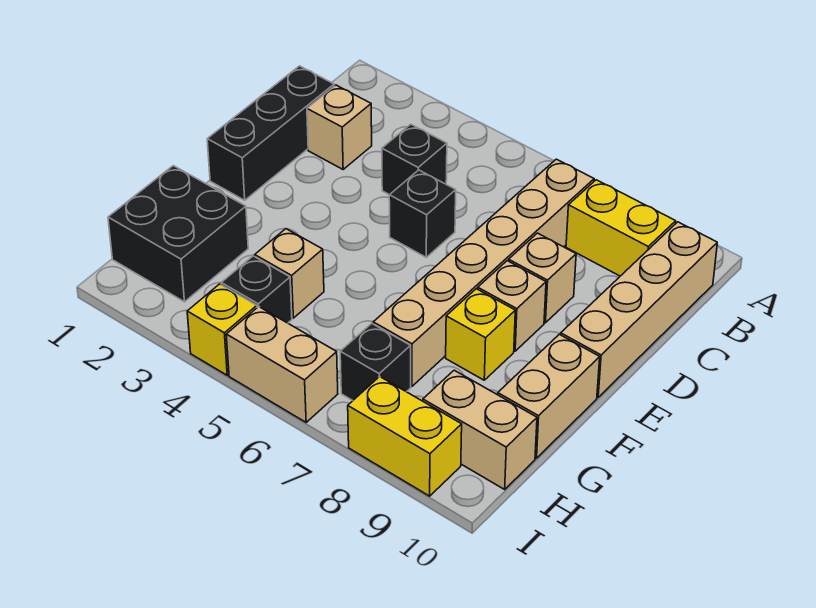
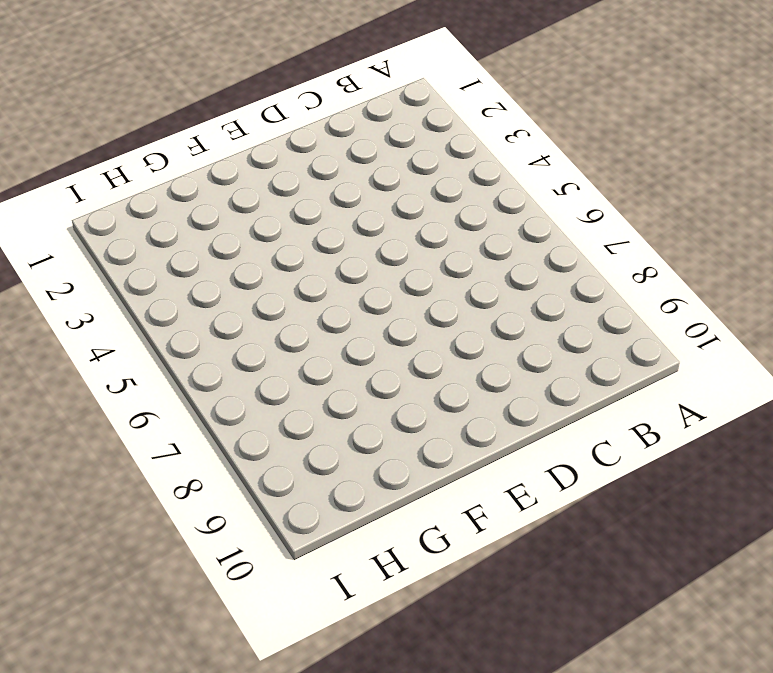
none -> tan 1x6 brick [373,159,594,386]
none -> yellow 1x2 brick [566,180,676,276]
none -> tan 1x4 brick [561,222,717,397]

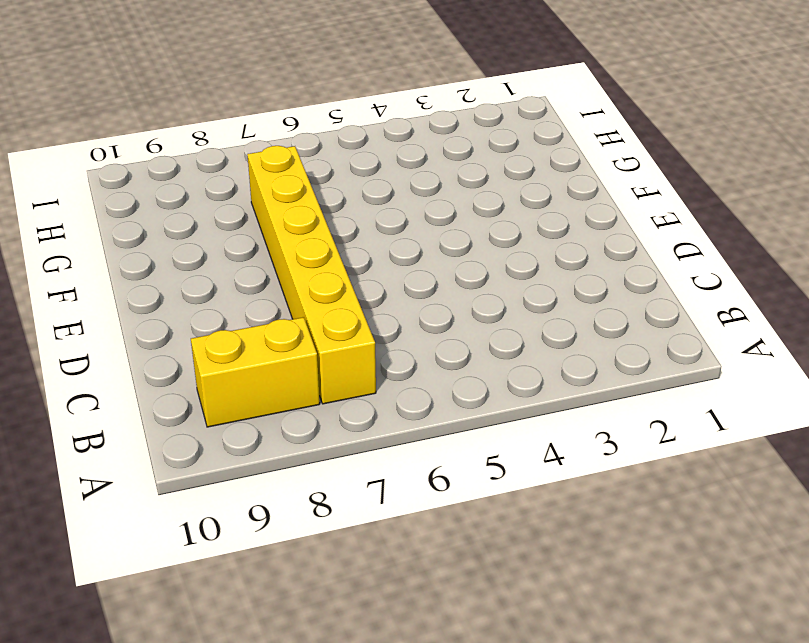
yellow 1x6 brick [247,146,376,404] -> tan 1x6 brick [373,159,594,386]
none -> tan 1x4 brick [561,222,717,397]
none -> black 1x3 brick [207,66,334,200]
none -> tan 1x1 brick [307,85,372,169]

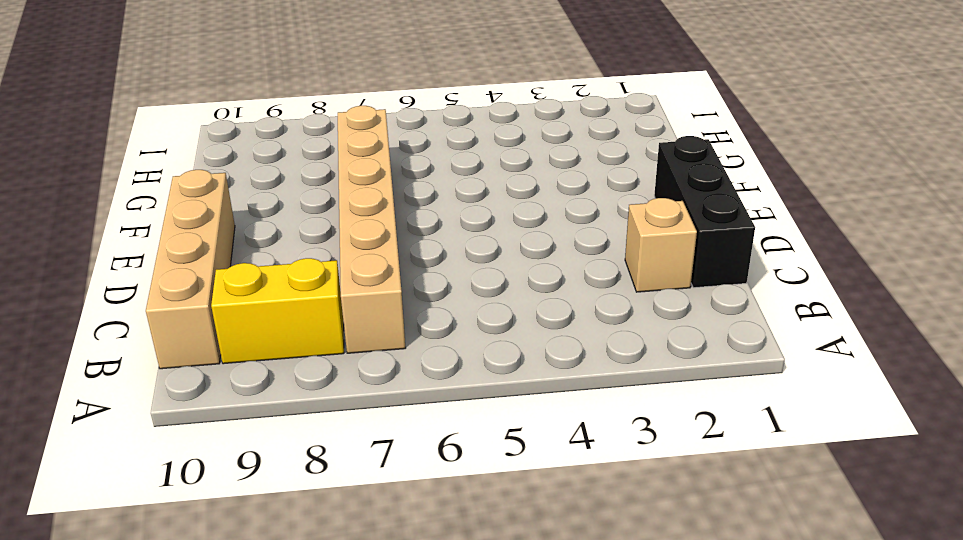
none -> black 1x1 brick [382,124,447,195]
none -> black 1x1 brick [389,170,456,257]
none -> tan 1x1 brick [509,233,576,323]

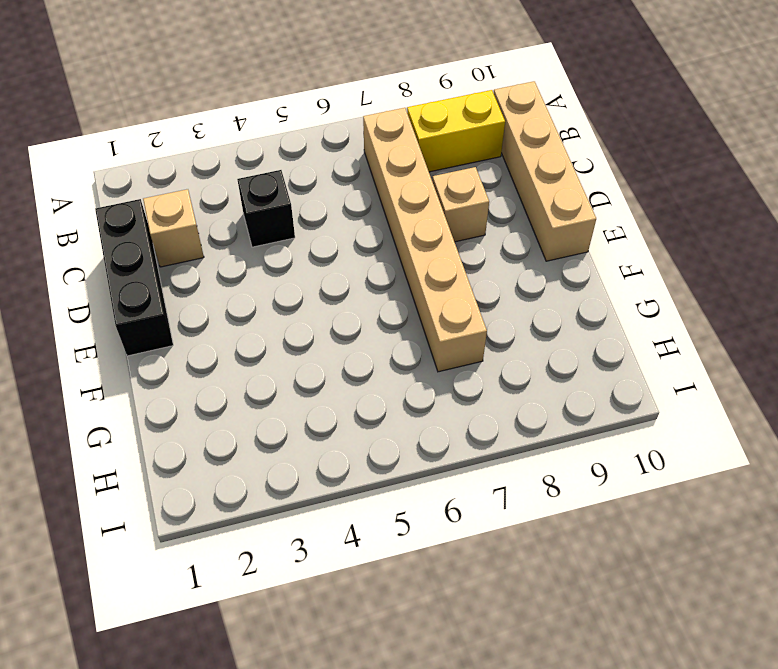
none -> black 1x1 brick [389,170,456,257]
none -> tan 1x1 brick [478,261,546,351]
none -> yellow 1x1 brick [446,289,515,380]

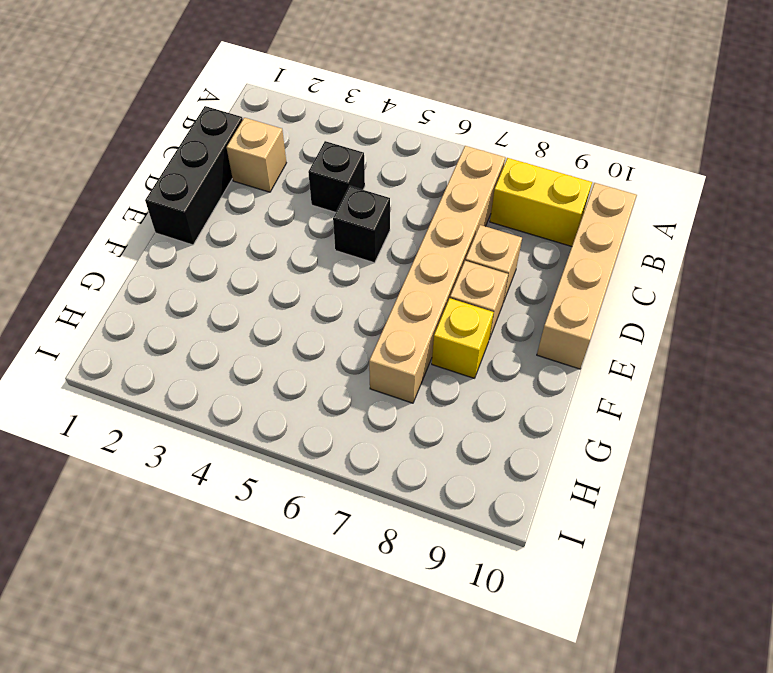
none -> tan 1x2 brick [498,334,600,458]
none -> black 2x2 brick [108,166,248,302]
none -> tan 1x1 brick [255,229,324,318]

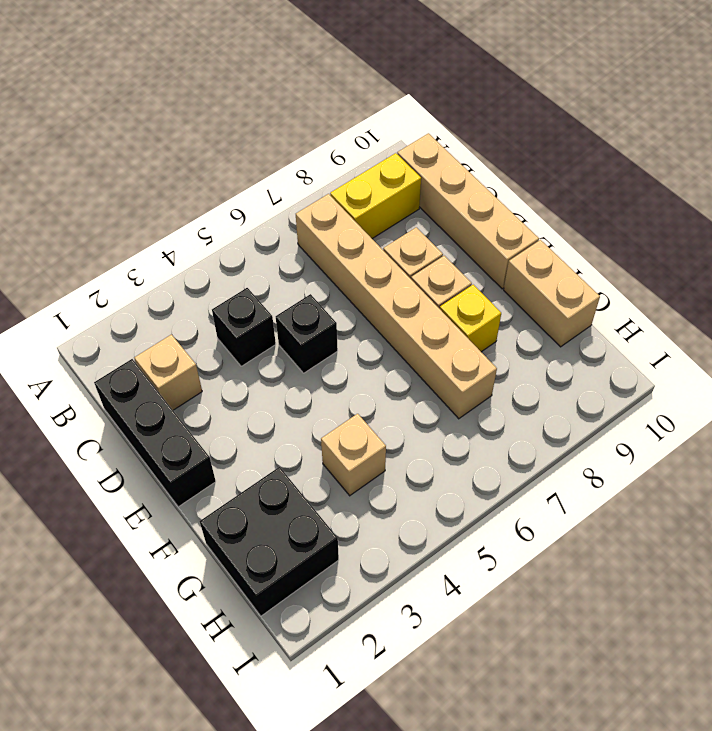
none -> black 1x1 brick [221,256,292,323]
none -> black 1x1 brick [340,323,411,400]
none -> tan 1x2 brick [423,370,537,489]

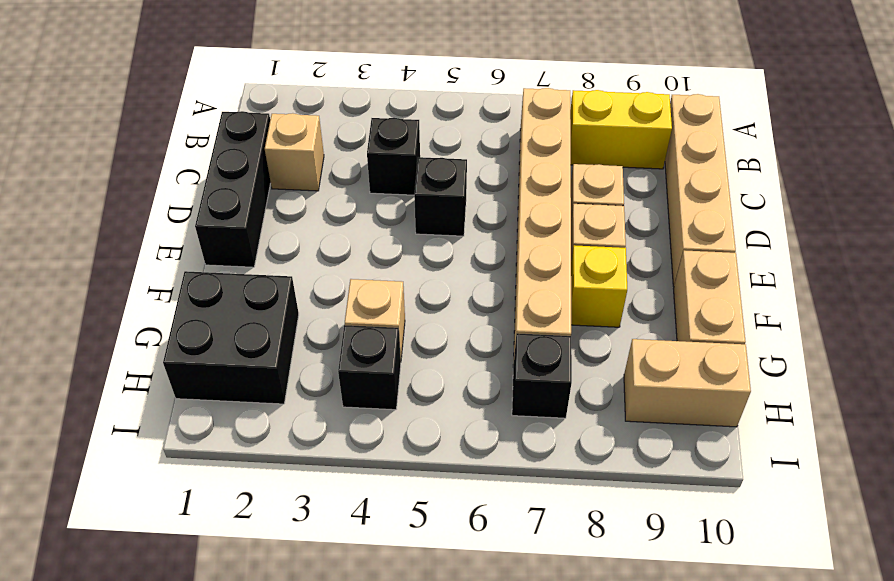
none -> yellow 1x1 brick [187,284,257,375]
none -> tan 1x2 brick [226,307,338,422]
none -> yellow 1x2 brick [348,376,462,496]

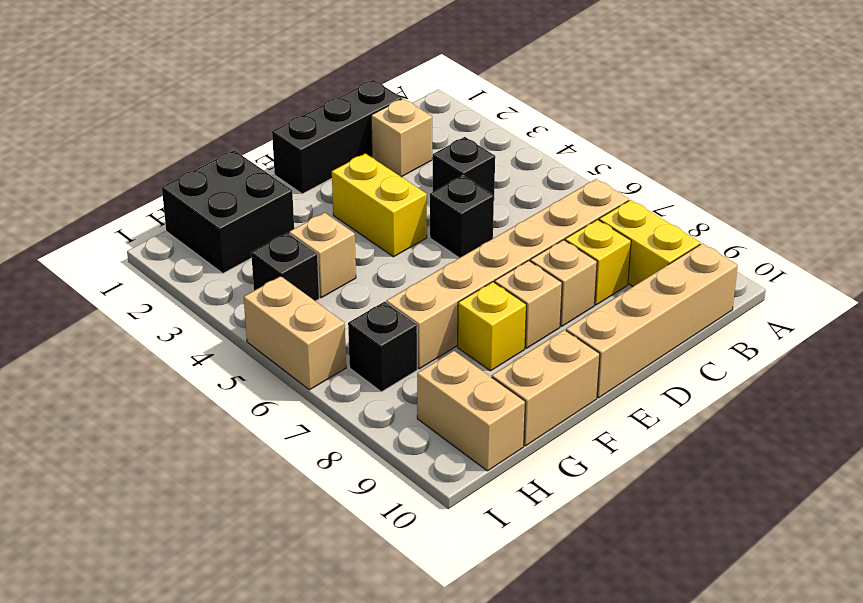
yellow 1x1 brick [565,220,631,305] -> yellow 1x1 brick moved to [187,284,257,375]
yellow 1x2 brick [332,154,427,257] -> yellow 1x2 brick moved to [348,376,462,496]

